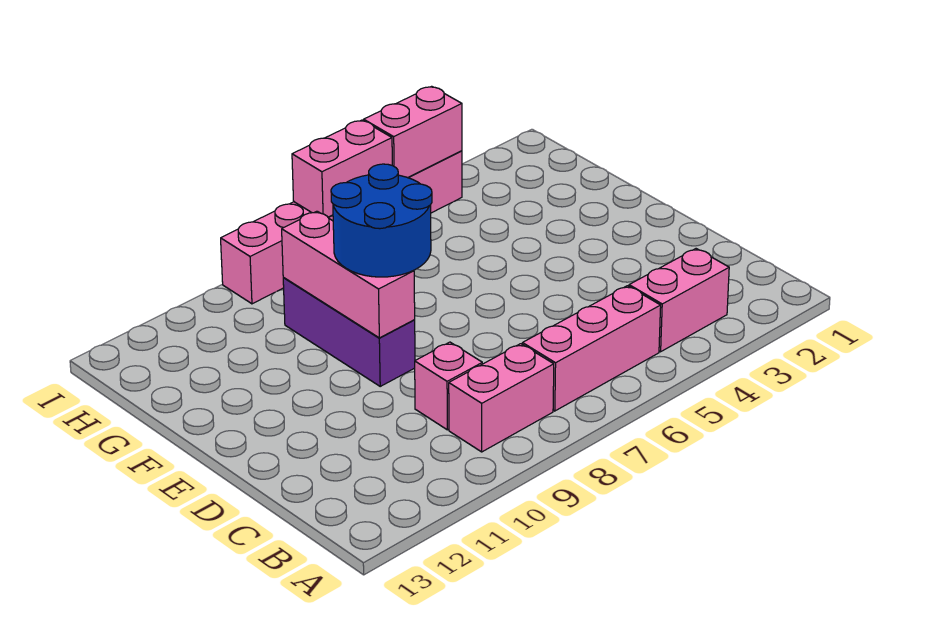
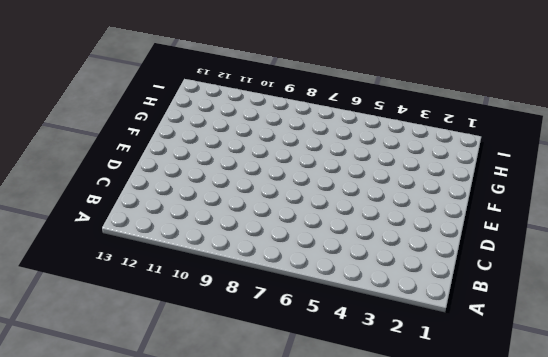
none -> pink 1x2 brick [629,249,729,352]
none -> pink 1x3 brick [522,286,661,411]

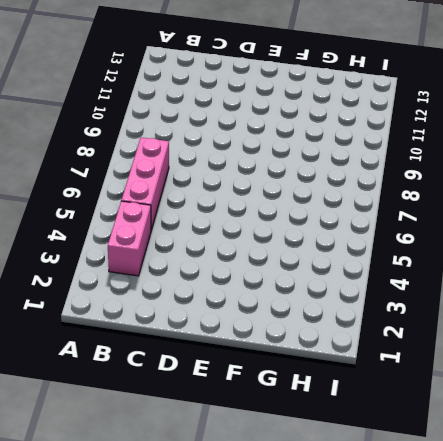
none -> pink 1x2 brick [449,344,554,452]
none -> pink 1x1 brick [415,342,482,430]

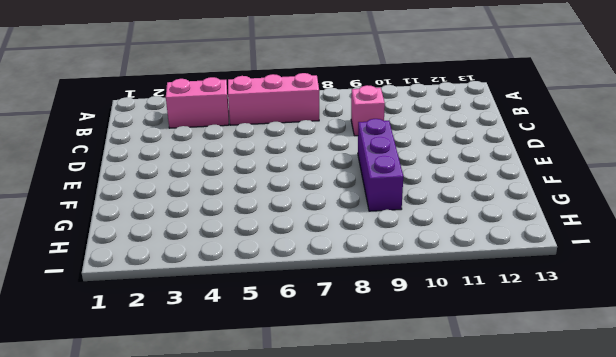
none -> pink 1x2 brick [449,344,554,452]
none -> pink 1x6 brick [221,151,462,304]

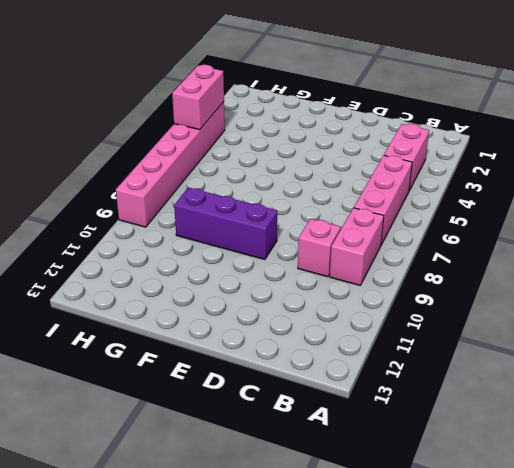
none -> pink 1x3 brick [282,211,415,338]
none -> pink 1x2 brick [292,120,392,217]

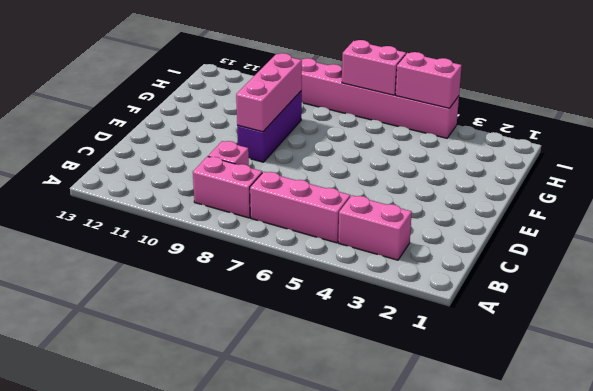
none -> blue 2x2 round brick [331,164,432,277]

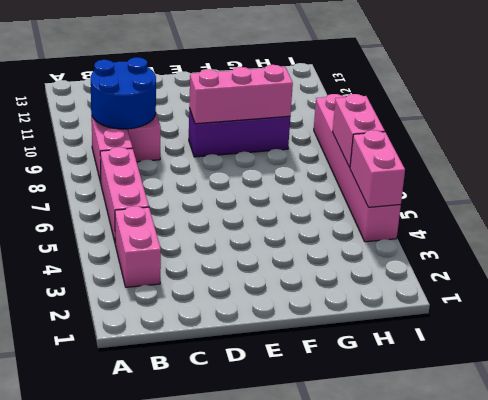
blue 2x2 round brick [91,57,156,129] -> blue 2x2 round brick moved to [331,164,432,277]

